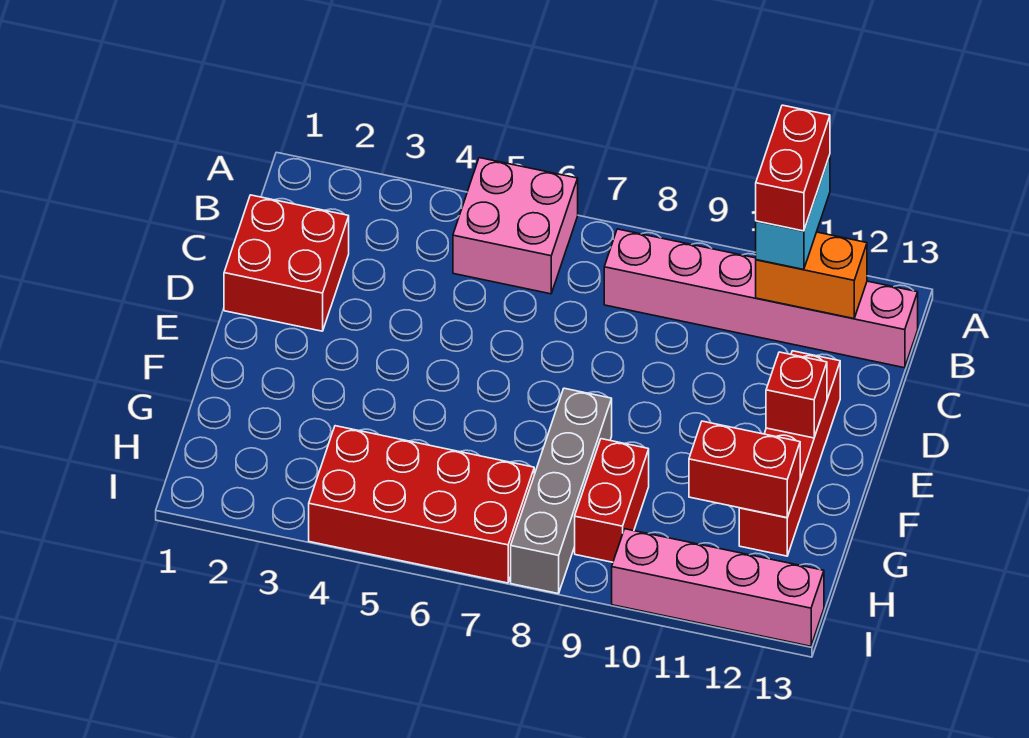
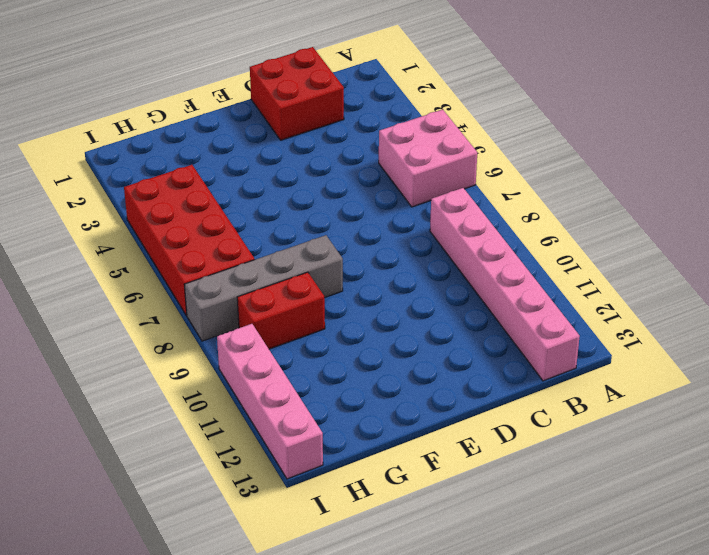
none -> red 1x4 brick [739,351,840,556]
none -> orange 1x2 brick [756,232,867,319]
none -> red 1x1 brick [766,352,827,438]

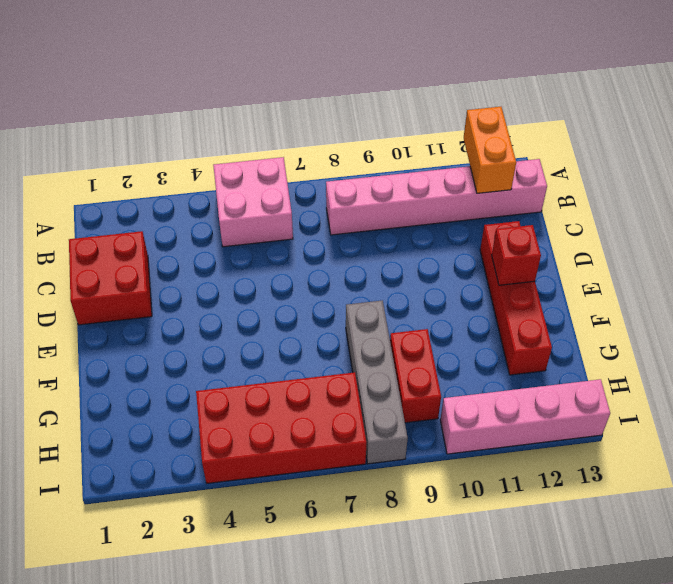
orange 1x2 brick [464,107,516,193] -> orange 1x2 brick turned to [756,232,867,319]
none -> red 1x2 brick [689,421,800,518]
none -> cyan 1x2 brick [756,155,830,270]
none -> red 1x2 brick [756,105,830,231]

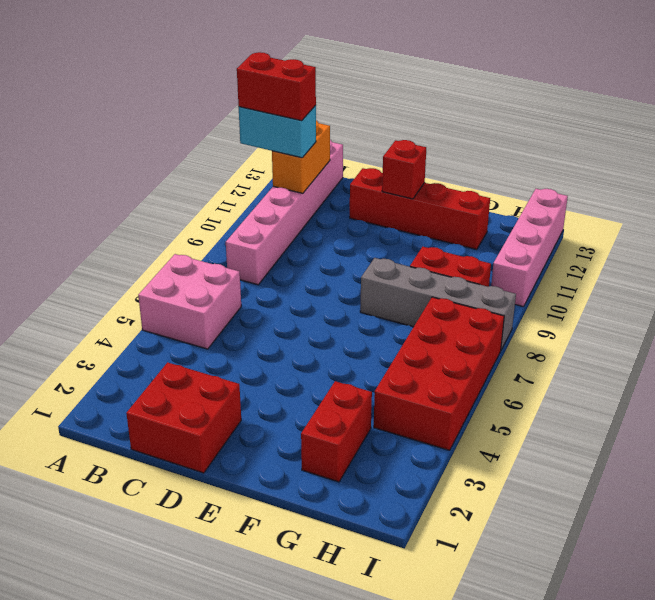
red 1x2 brick [301,381,372,482] -> red 1x2 brick moved to [689,421,800,518]

